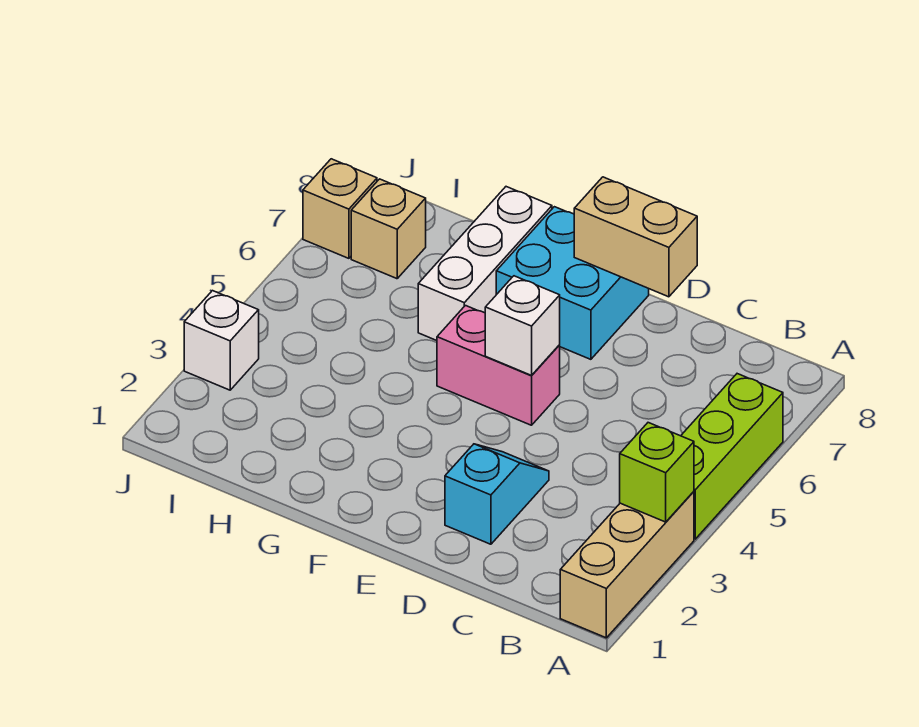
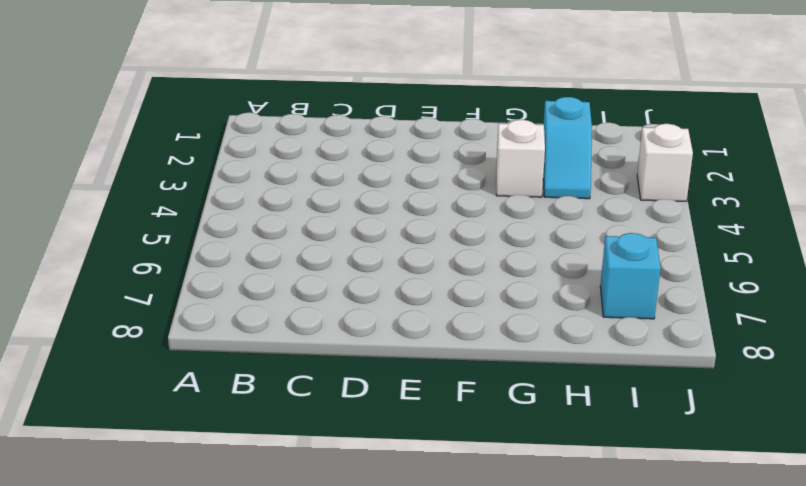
white 1x1 brick [496,120,545,197] -> white 1x1 brick moved to [485,276,560,375]
cyan 1x2 slope [543,97,592,199] -> cyan 1x2 slope moved to [445,444,549,544]
cyan 1x1 brick [600,233,661,319] -> tan 1x1 brick [351,179,426,279]
none -> tan 1x3 brick [560,492,694,638]
none -> lime 1x3 brick [681,374,783,539]
none -> pink 1x2 brick [437,306,560,425]

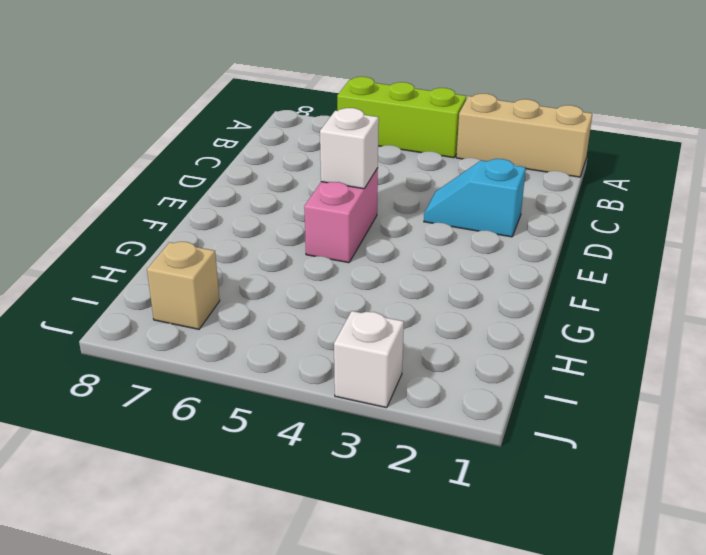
none -> cyan 2x2 brick [496,207,649,359]
none -> white 1x3 brick [418,187,552,341]
none -> tan 1x1 brick [303,159,377,258]

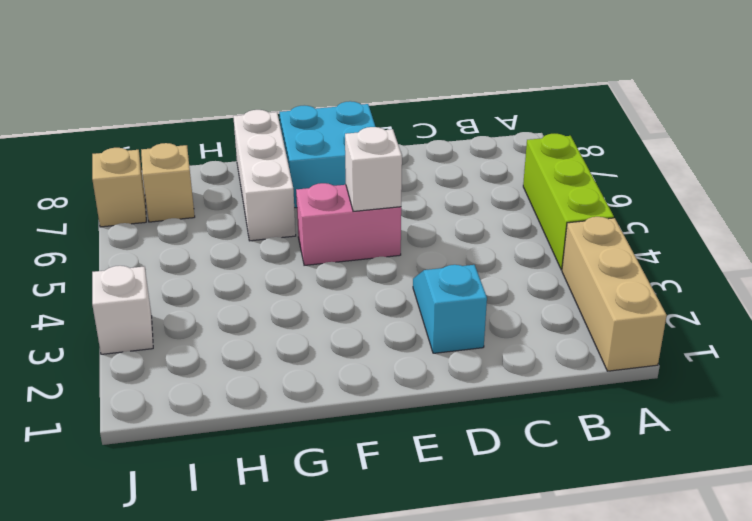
none -> lime 1x1 brick [620,423,694,522]
none -> tan 1x2 brick [574,177,697,297]

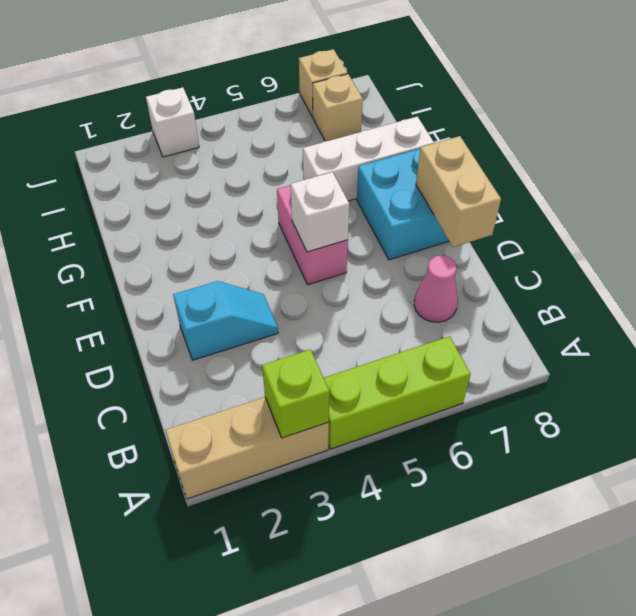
pink 1x1 cone [414,255,458,322] -> none

